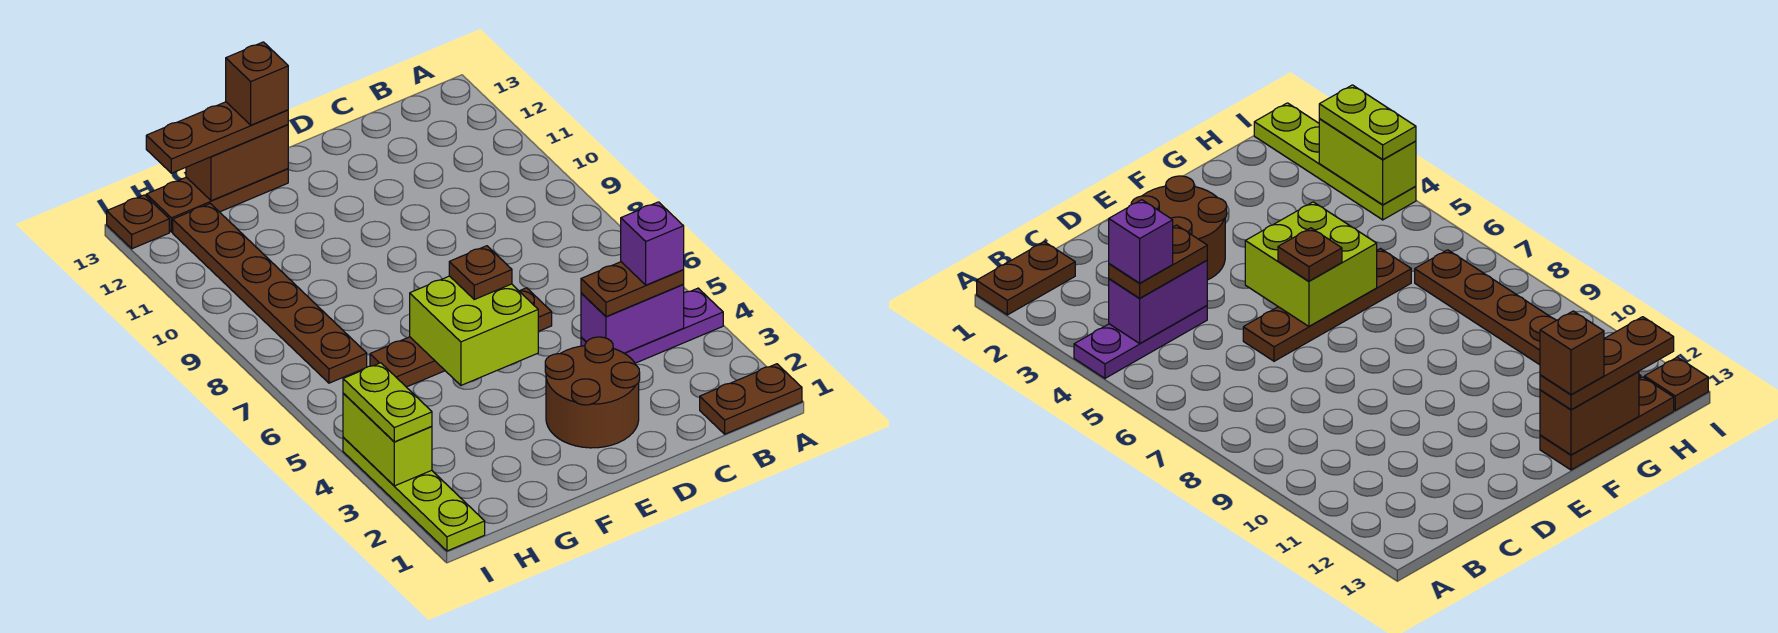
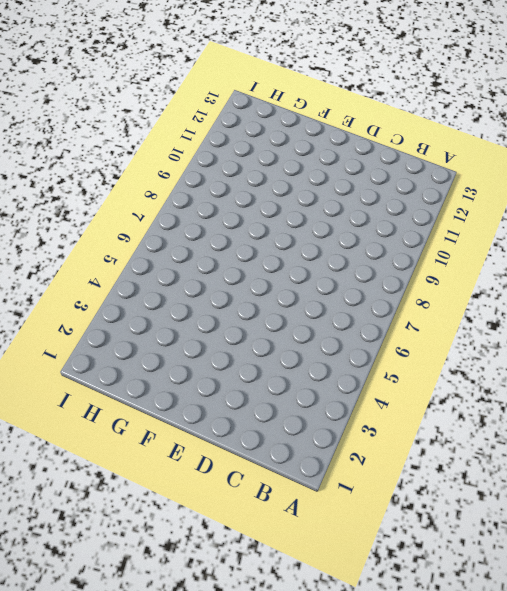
none -> brown 1x2 plate [700,364,802,434]
none -> purple 1x3 plate [581,288,723,363]
none -> brown 2x2 round brick [545,337,640,448]

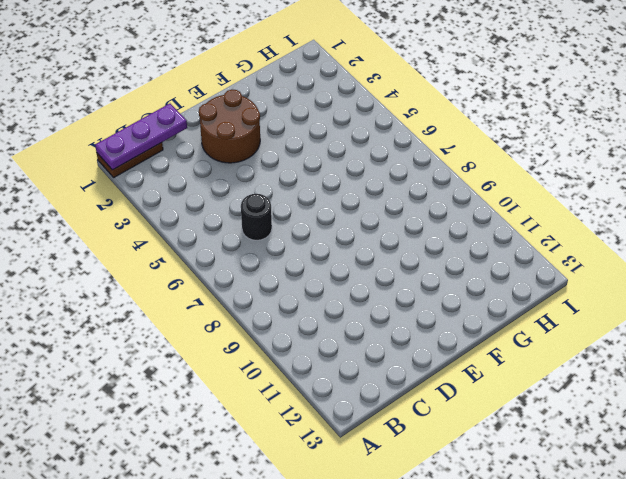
purple 1x3 plate [95,104,187,170] -> purple 1x3 plate moved to [581,288,723,363]
black 1x1 round brick [241,194,272,240] -> none
none -> brown 1x4 plate [370,288,552,387]
none -> brown 1x3 plate [146,169,288,232]
none -> brown 1x6 plate [173,203,367,383]

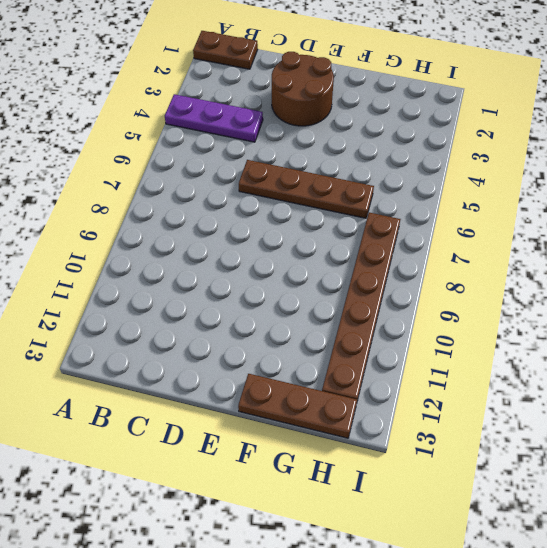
none -> lime 1x4 plate [343,438,485,551]
none -> brown 1x1 plate [107,195,169,249]
none -> purple 1x2 brick [581,285,684,353]

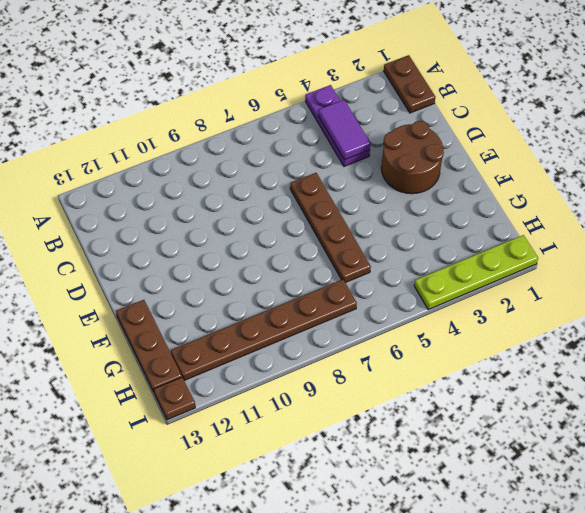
purple 1x2 tile [318,100,371,160] -> purple 1x2 brick [581,285,684,353]
none -> lime 2x2 brick [410,276,538,385]
none -> brown 1x2 brick [186,125,288,201]
none -> lime 1x2 brick [343,394,432,486]

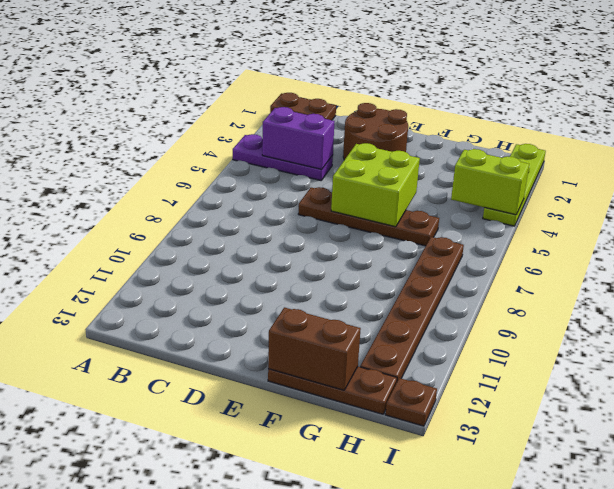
lime 1x2 brick [451,149,529,215] -> lime 1x2 brick turned to [343,394,432,486]
none -> brown 1x2 plate [581,262,684,317]
none -> brown 1x1 plate [449,246,512,299]
none -> brown 1x3 plate [146,102,288,173]

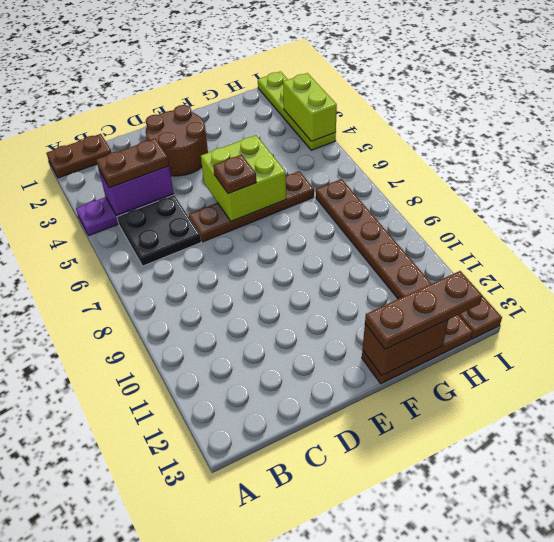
black 2x2 plate [117,195,201,266] -> none
none -> lime 1x2 plate [343,363,432,442]
none -> purple 1x1 brick [621,202,684,285]
none -> brown 1x1 brick [226,42,288,125]

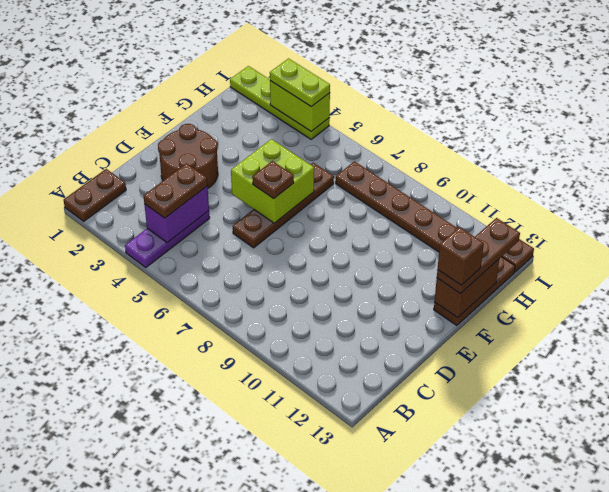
none -> purple 1x1 brick [621,202,684,285]

